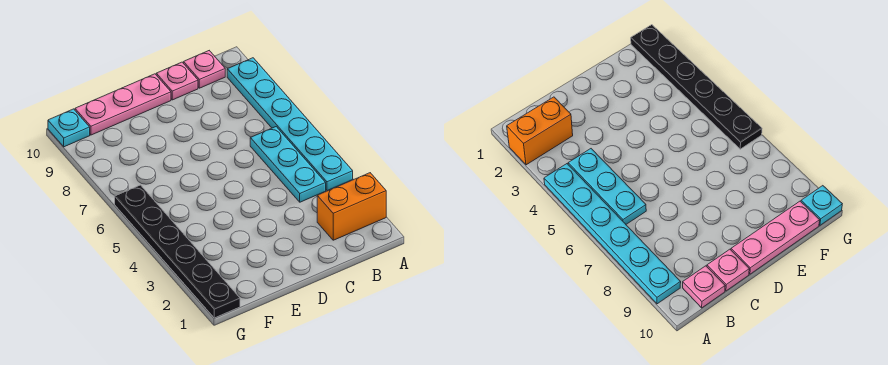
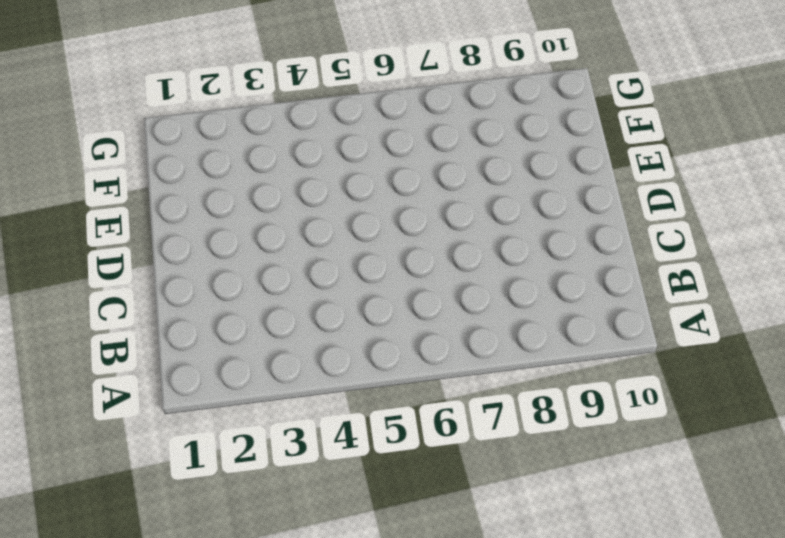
none -> orange 1x2 brick [317,173,386,240]
none -> cyan 1x6 plate [227,58,353,191]

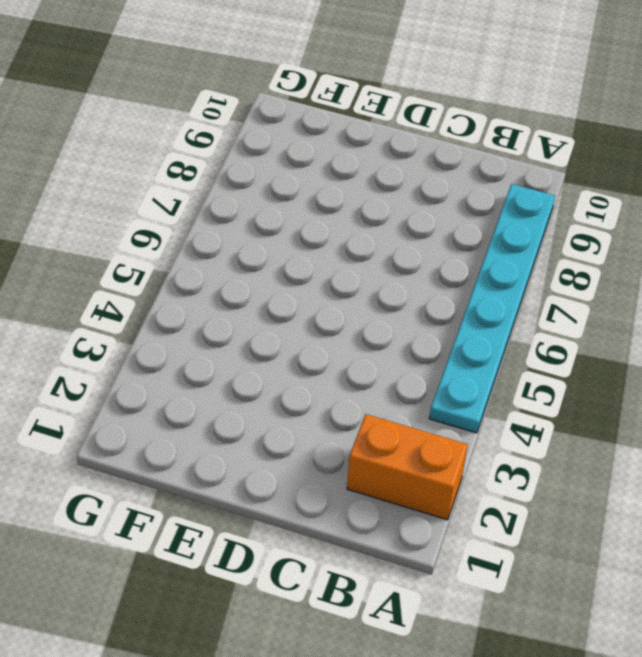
none -> cyan 1x3 plate [250,127,326,202]
none -> pink 1x1 plate [184,51,225,88]

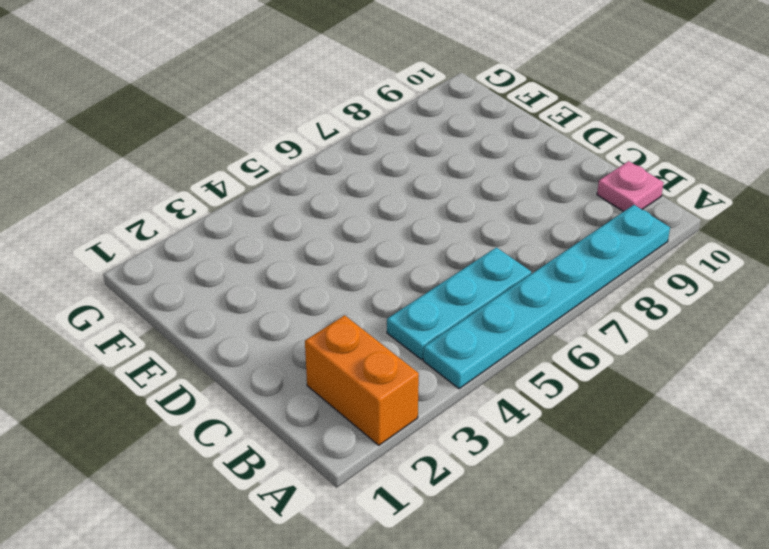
none -> pink 1x1 plate [156,62,198,100]
none -> pink 1x3 plate [75,74,171,135]

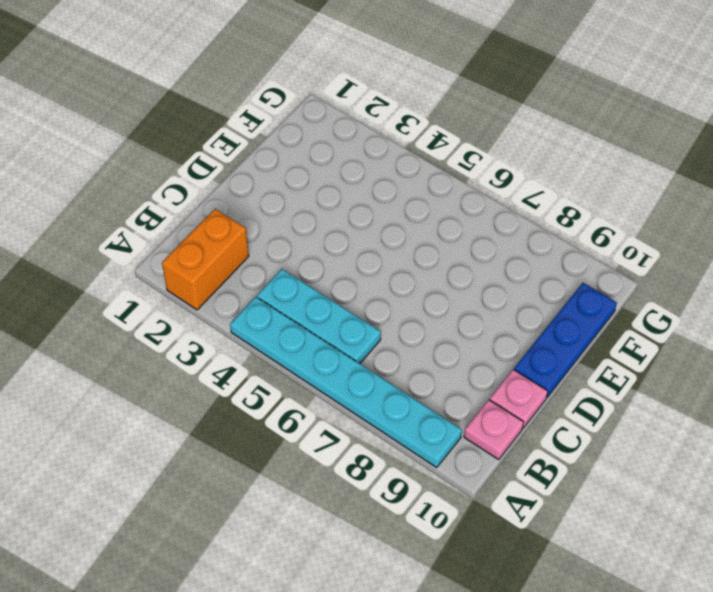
blue 1x3 plate [514,283,617,397] -> pink 1x3 plate [75,74,171,135]
none -> black 1x6 plate [115,185,240,318]
none -> cyan 1x1 plate [48,109,90,147]

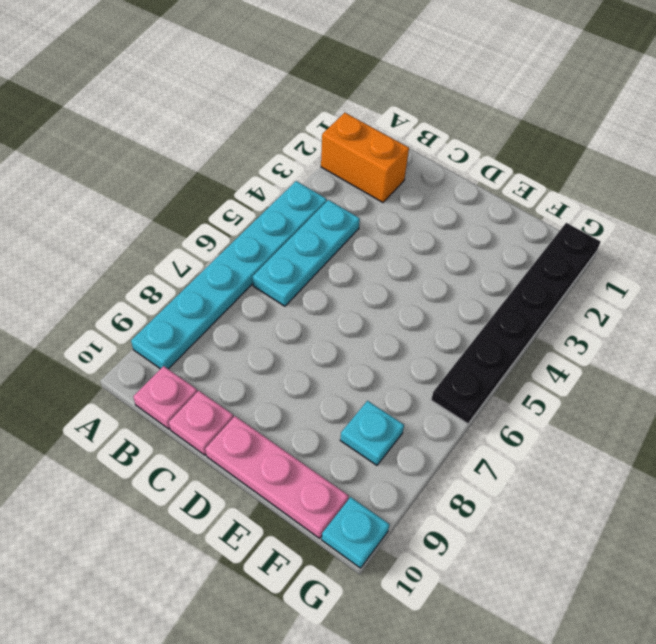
cyan 1x1 plate [340,401,404,465] -> none

